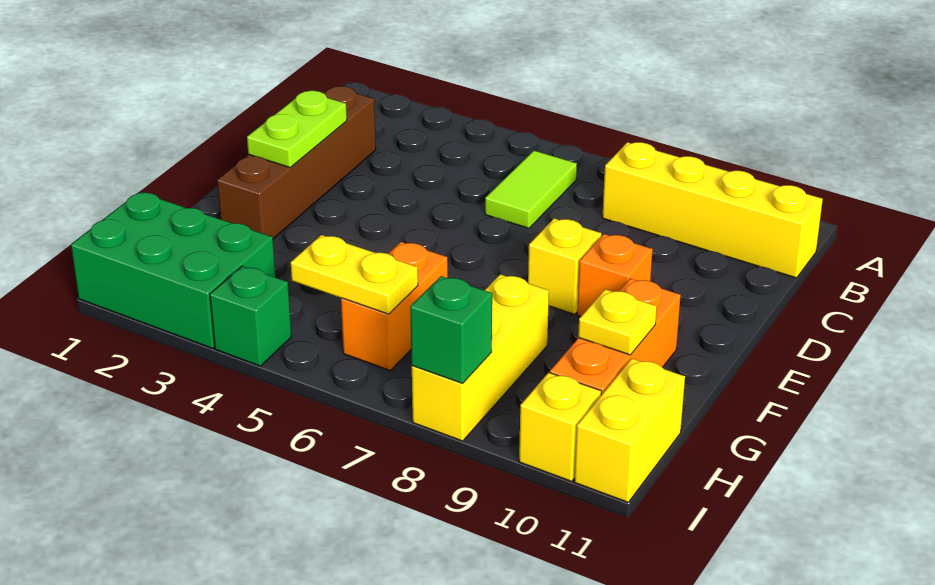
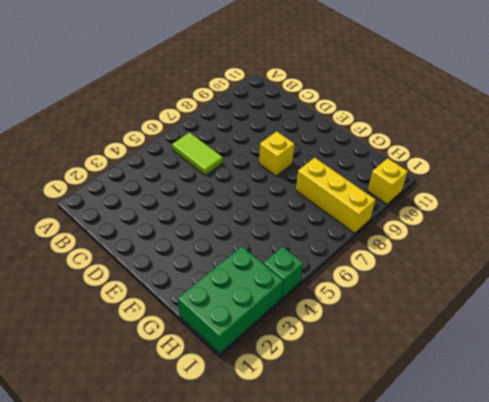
none -> yellow 1x4 brick [602,142,823,278]
none -> brown 1x4 brick [217,86,376,239]
none -> orange 1x1 brick [577,234,653,316]

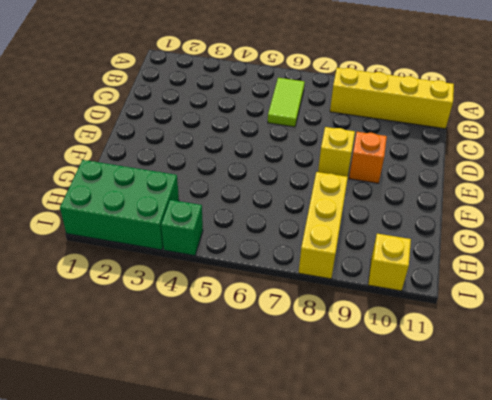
none -> brown 1x4 brick [217,86,376,239]
none -> orange 1x3 brick [550,279,681,395]
none -> orange 1x2 brick [341,242,448,370]

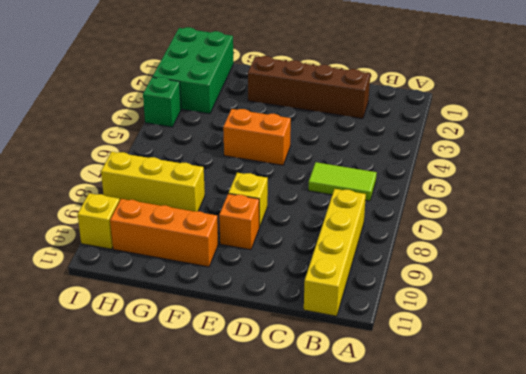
orange 1x2 brick [223,109,291,165] -> orange 1x2 brick moved to [341,242,448,370]
none -> yellow 1x2 brick [574,358,685,502]
none -> lime 1x2 plate [247,91,347,167]
none -> yellow 1x1 plate [578,289,657,355]

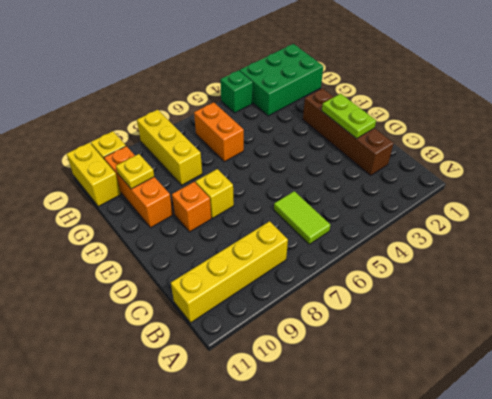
none -> yellow 1x2 plate [291,235,418,314]
none -> green 1x1 brick [410,276,492,384]

